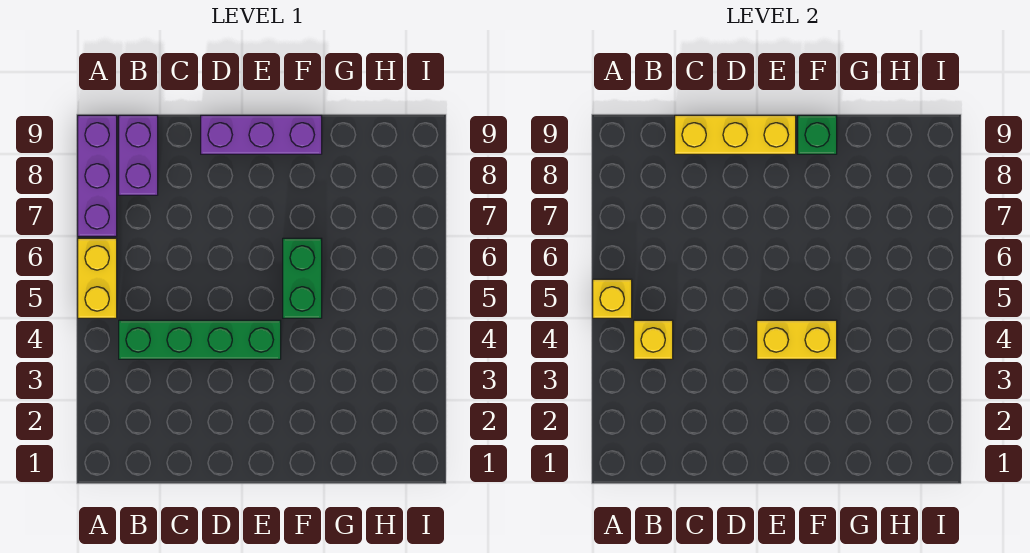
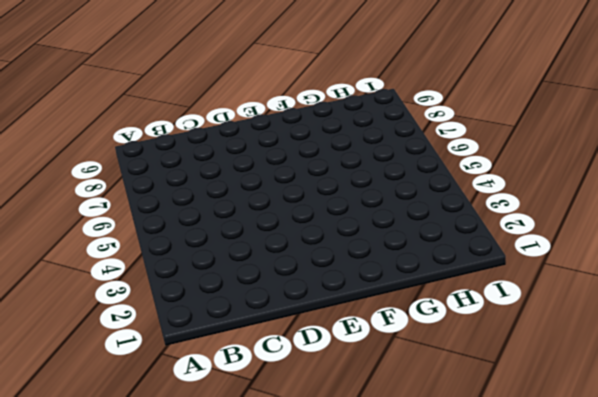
none -> yellow 1x2 brick [78,238,117,318]
none -> purple 1x3 brick [78,115,117,236]

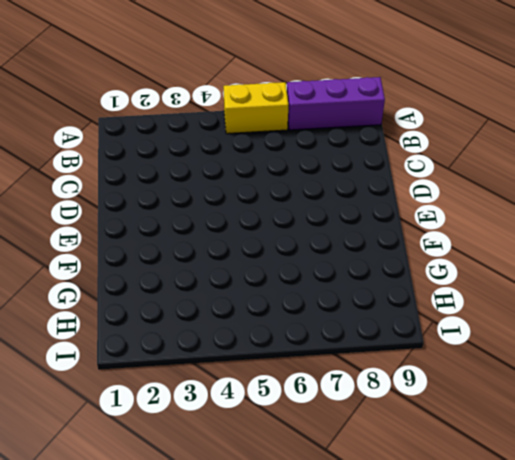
none -> green 1x4 brick [119,320,281,359]
none -> purple 1x2 brick [119,115,158,195]

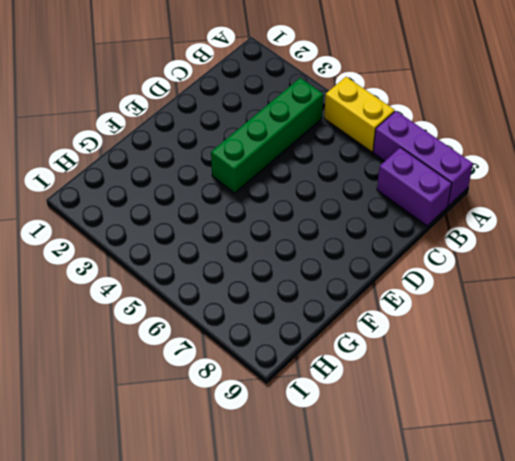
none -> purple 1x3 brick [201,115,322,154]
none -> green 1x2 brick [283,238,322,318]

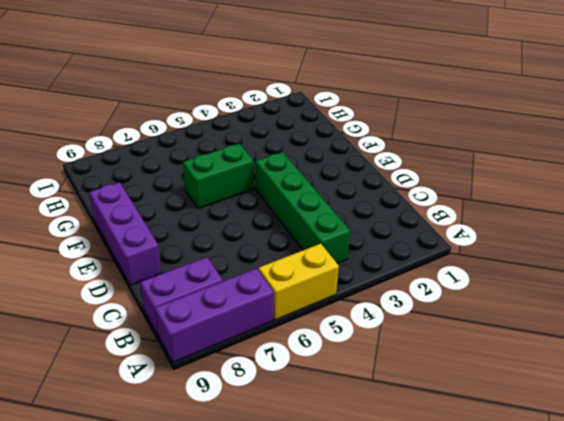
none -> yellow 1x1 brick [593,279,632,318]
none -> yellow 1x1 brick [634,320,673,359]

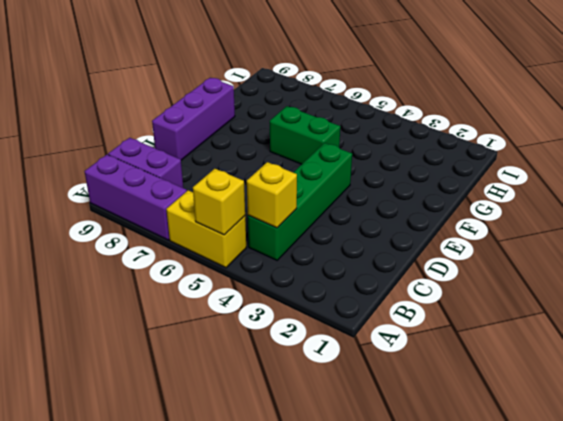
none -> yellow 1x3 brick [675,115,796,154]
none -> yellow 1x2 brick [757,320,837,359]

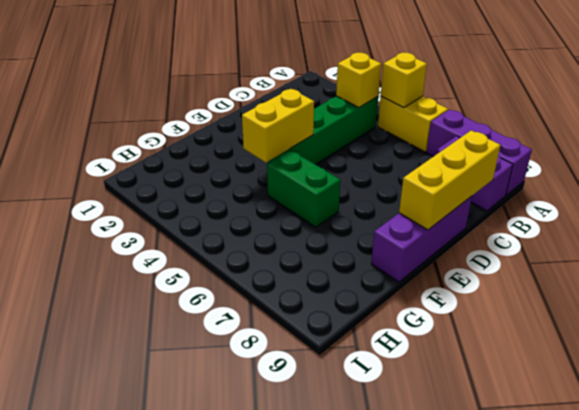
none -> green 1x1 brick [798,115,837,154]

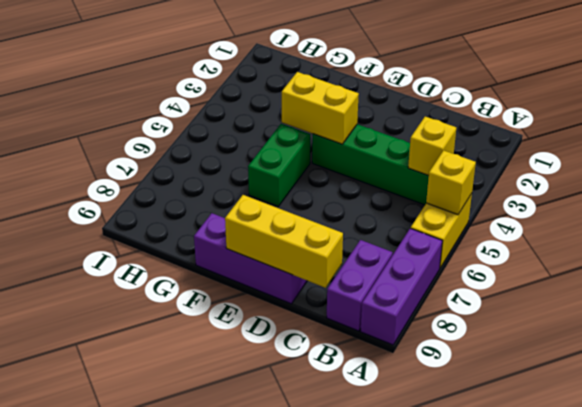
none -> green 1x1 brick [798,115,837,154]

